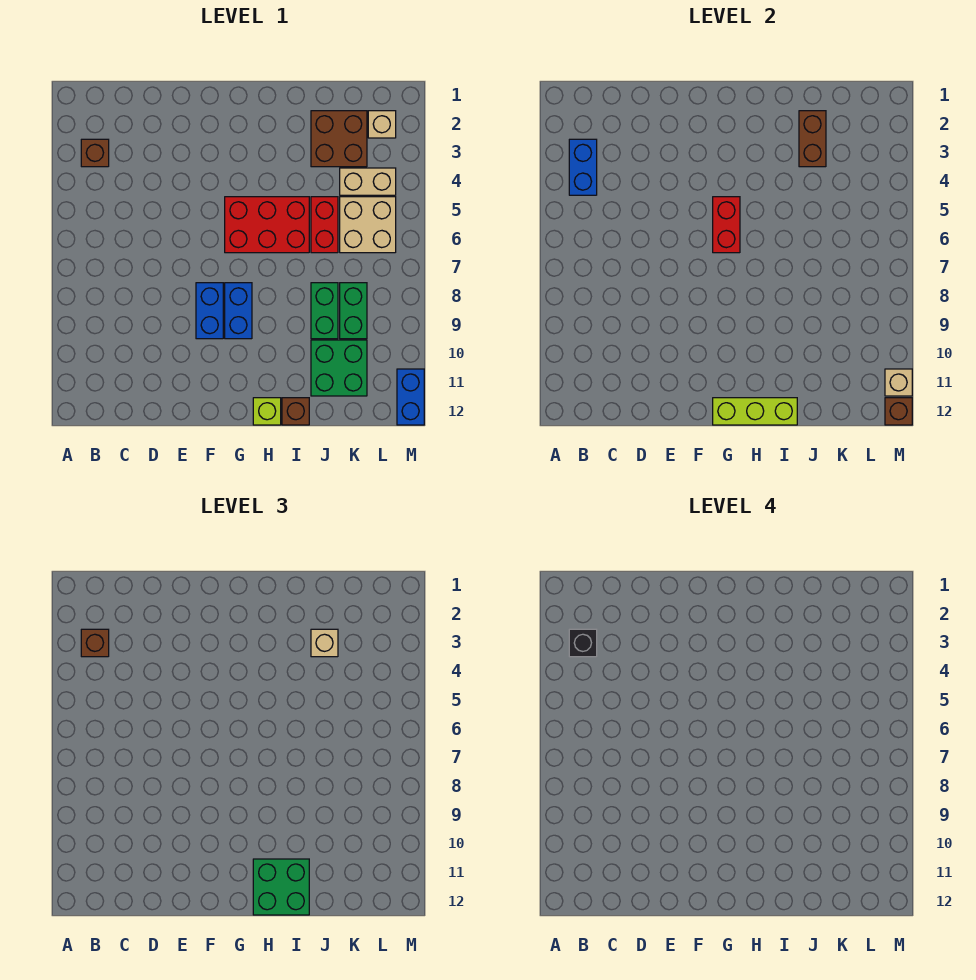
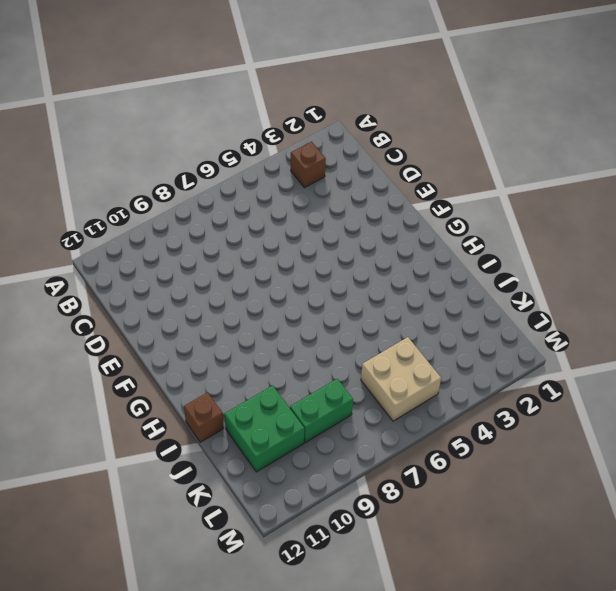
none -> blue 1x2 brick [196,283,223,339]
none -> red 2x3 brick [225,197,309,253]
none -> blue 1x2 brick [225,283,252,339]

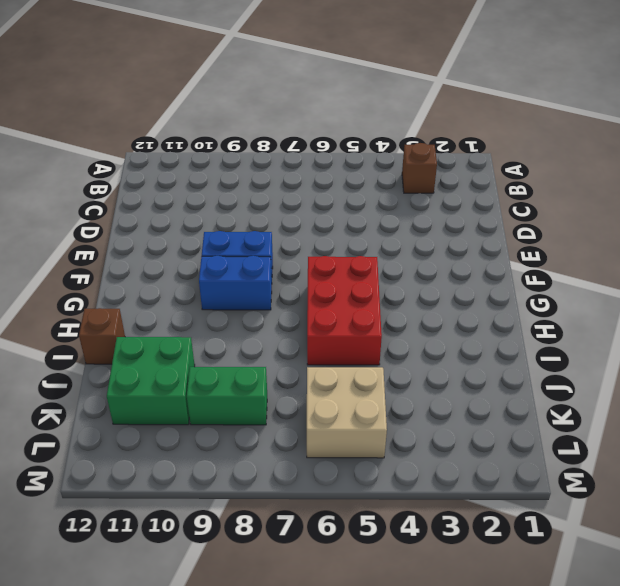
none -> lime 1x1 brick [253,398,281,425]
none -> brown 2x2 brick [311,111,367,167]
none -> red 1x2 brick [311,197,338,253]

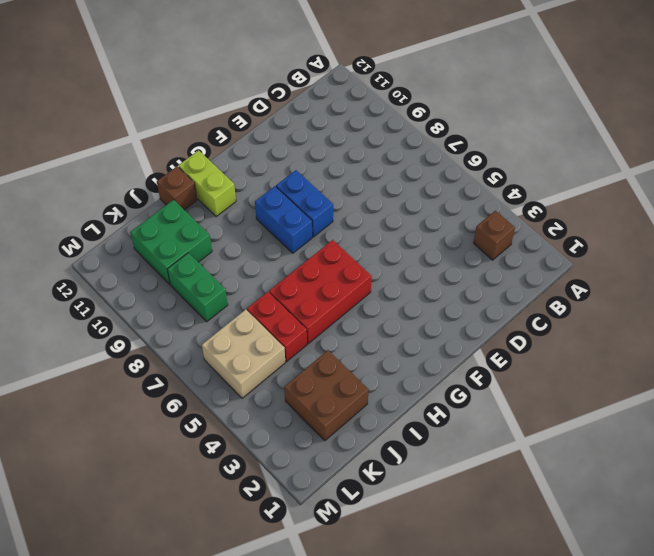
lime 1x2 brick [178,150,236,217] -> lime 1x1 brick [253,398,281,425]
none -> green 1x2 brick [311,283,338,339]
none -> tan 1x2 brick [340,168,396,195]
none -> tan 1x1 brick [368,111,396,138]

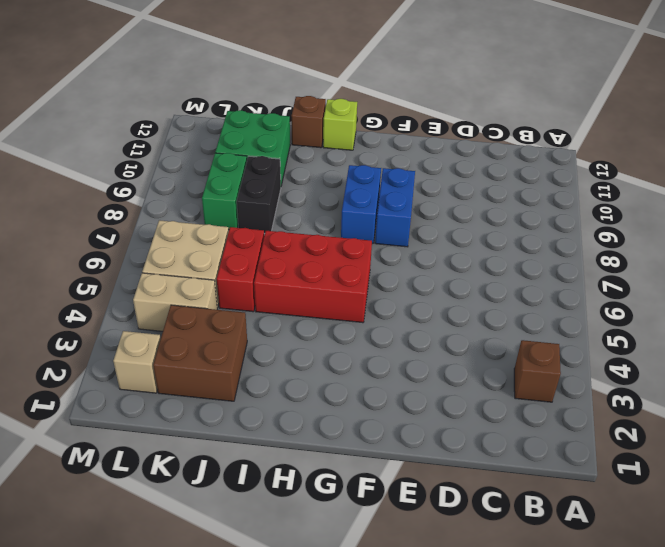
black 1x2 brick [237,156,281,233] -> green 1x2 brick [311,283,338,339]
none -> blue 1x2 brick [397,369,424,425]
none -> blue 1x2 brick [569,139,597,195]
none -> red 1x2 brick [713,197,740,253]

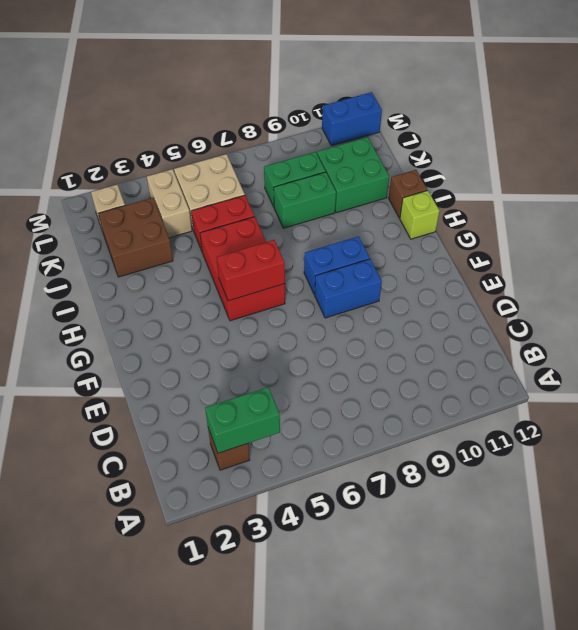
green 1x2 brick [205,387,280,453] -> blue 1x2 brick [569,139,597,195]
none -> lime 1x3 brick [713,398,797,425]
none -> brown 1x2 brick [799,111,826,167]
none -> tan 1x1 brick [885,369,912,396]

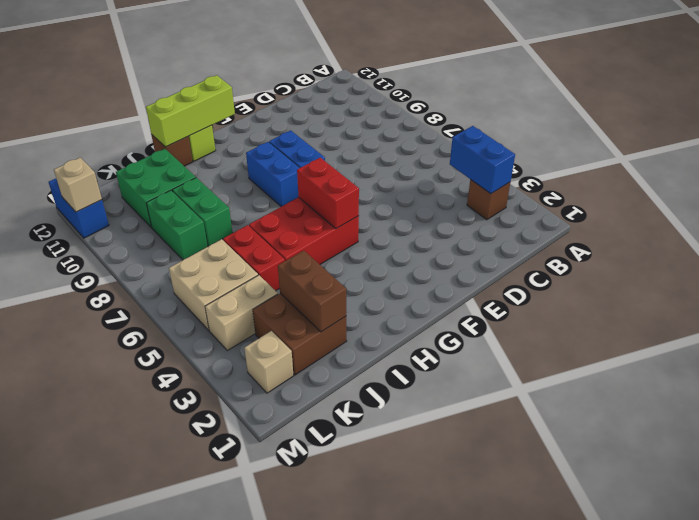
none -> brown 1x1 brick [885,398,912,425]
none -> brown 1x1 brick [81,629,109,657]
none -> green 2x2 brick [253,859,309,915]

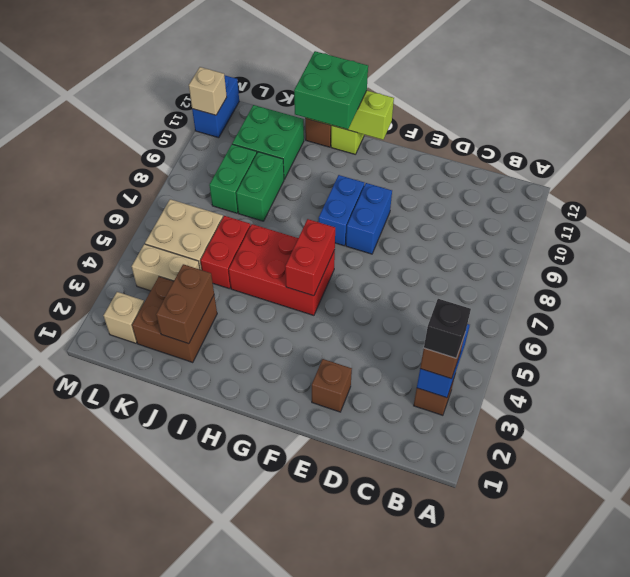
brown 1x1 brick [312,359,352,412] -> brown 1x1 brick moved to [885,398,912,425]
none -> tan 1x1 brick [311,629,338,657]

